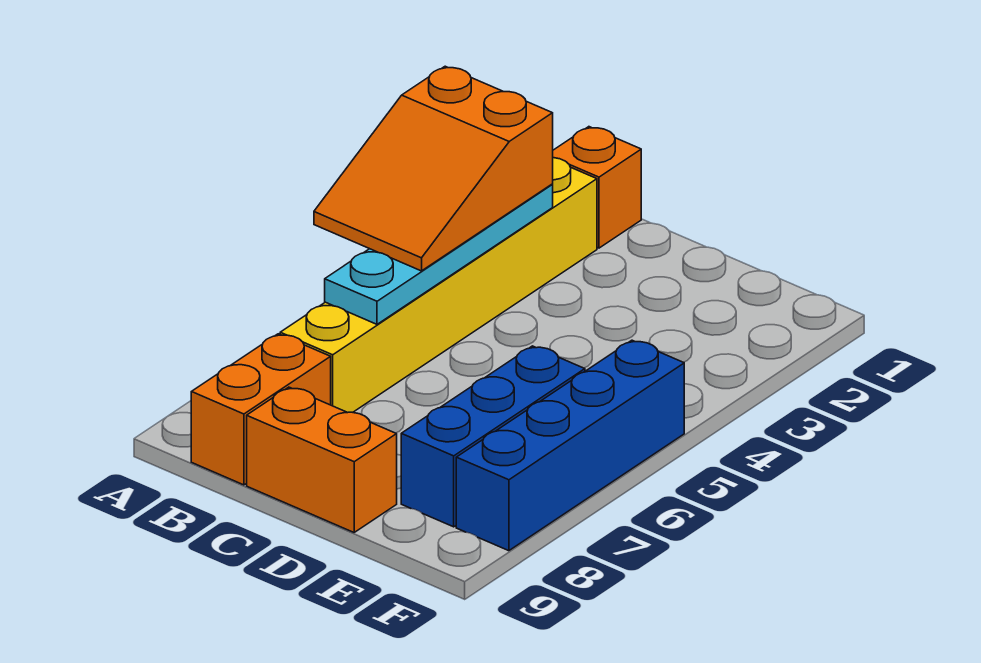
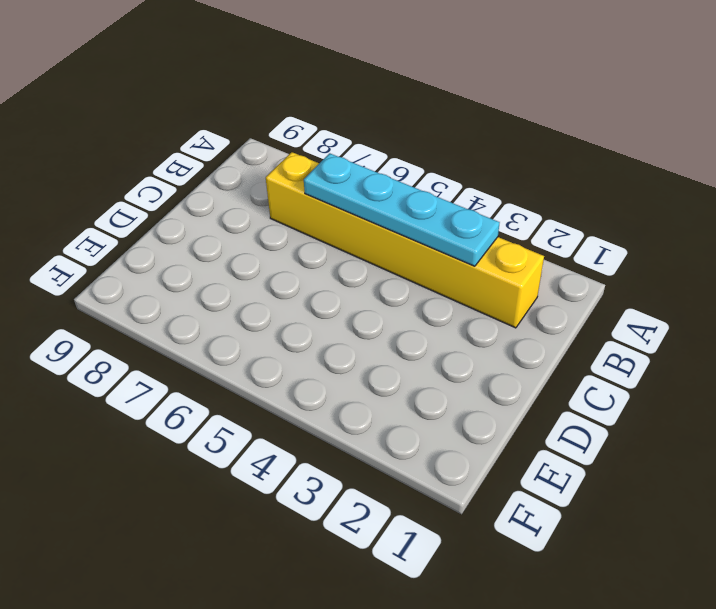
none -> orange 1x1 brick [553,127,641,248]
none -> orange 1x2 brick [191,334,331,485]

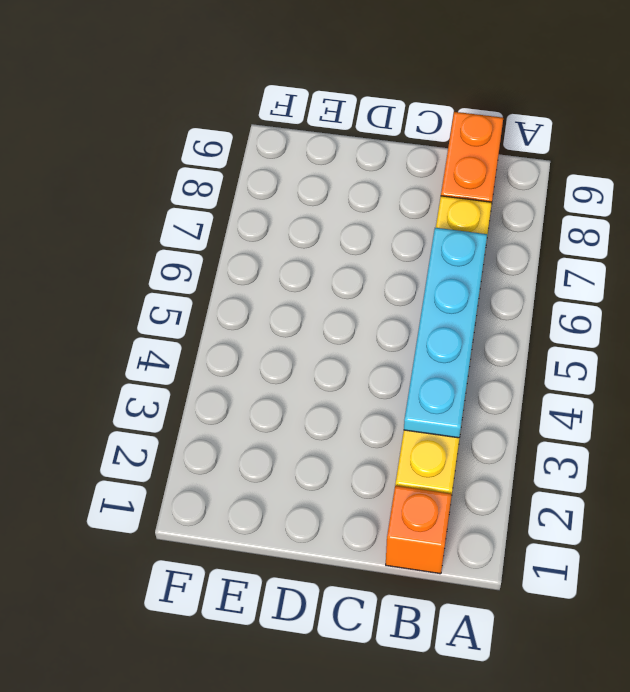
none -> orange 1x2 brick [247,387,397,532]
none -> blue 1x3 brick [401,346,585,527]

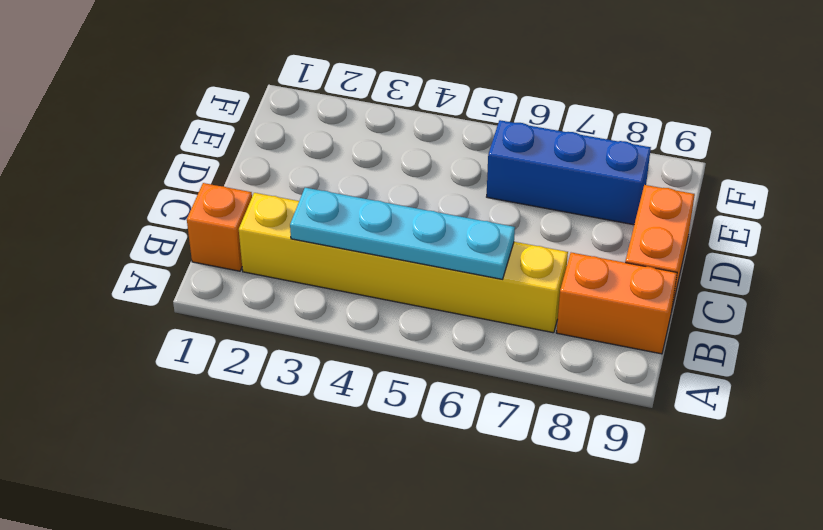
none -> blue 1x4 brick [456,340,684,551]
none -> orange 2x3 slope [314,66,553,271]

